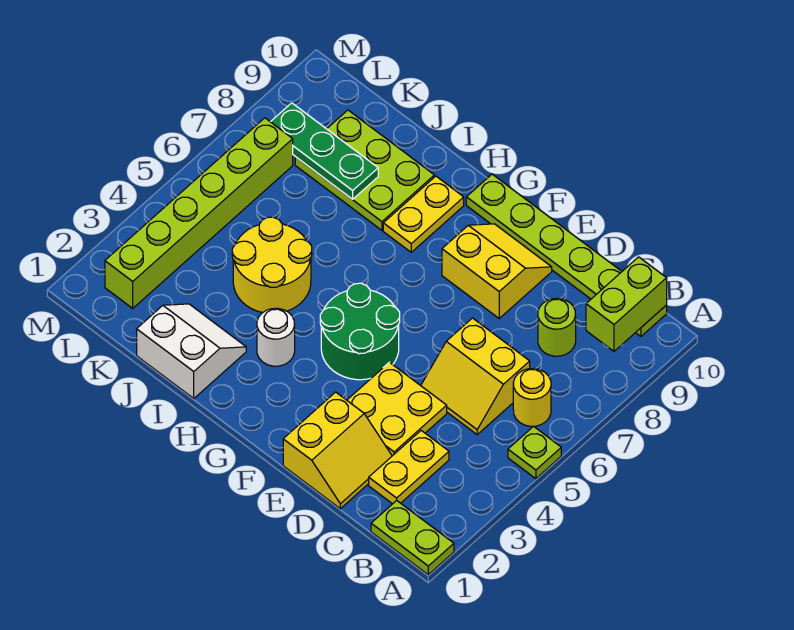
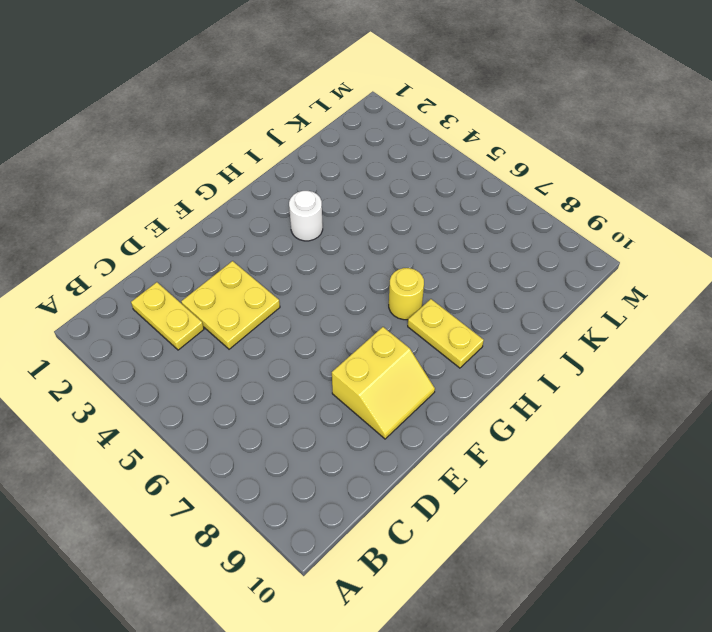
yellow 1x1 round brick [389,268,424,320] -> yellow 1x1 round brick moved to [513,368,551,426]
none -> lime 1x2 plate [371,501,454,575]
none -> lime 1x1 plate [508,426,561,479]
none -> lime 1x6 plate [466,174,667,336]

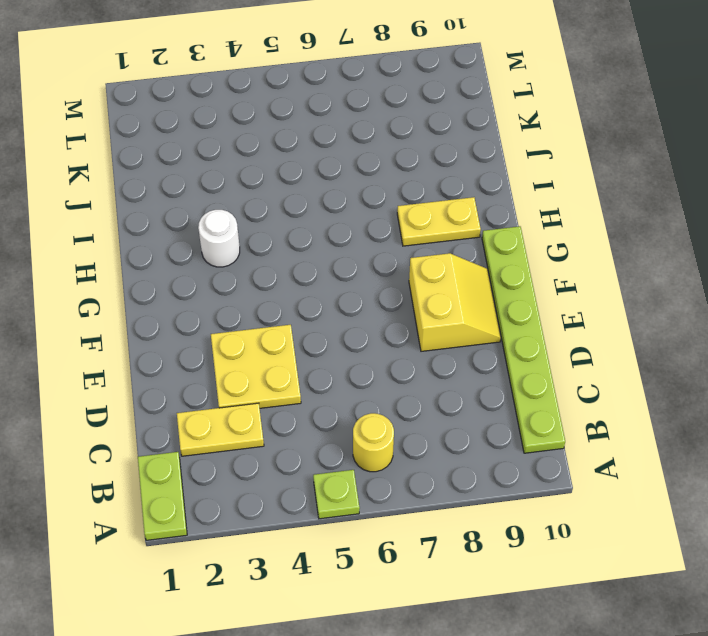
none -> yellow 2x2 slope [421,318,530,435]
none -> lime 1x1 round brick [538,298,576,356]
none -> yellow 2x2 slope [283,392,392,509]

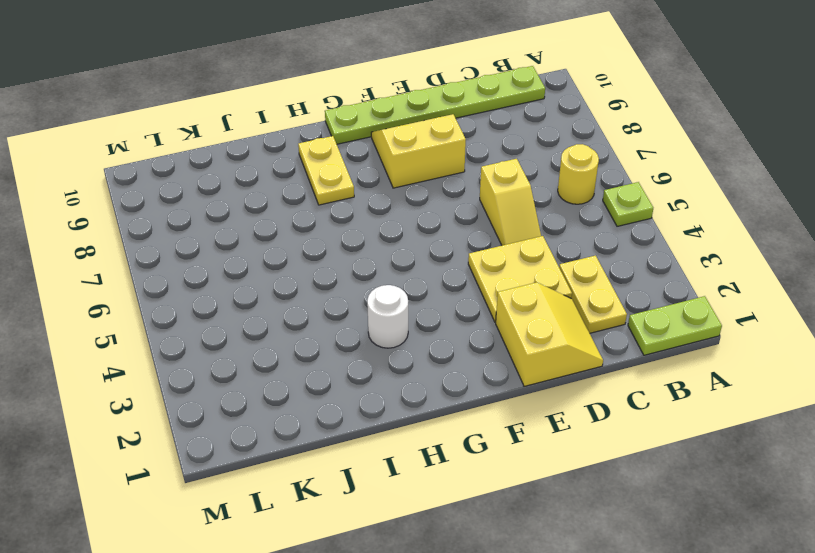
yellow 1x2 slope [480,159,541,245] -> yellow 2x2 slope [421,318,530,435]
none -> lime 1x1 round brick [538,298,576,356]
none -> green 2x2 round brick [320,283,400,380]
none -> white 2x2 slope [137,304,246,398]

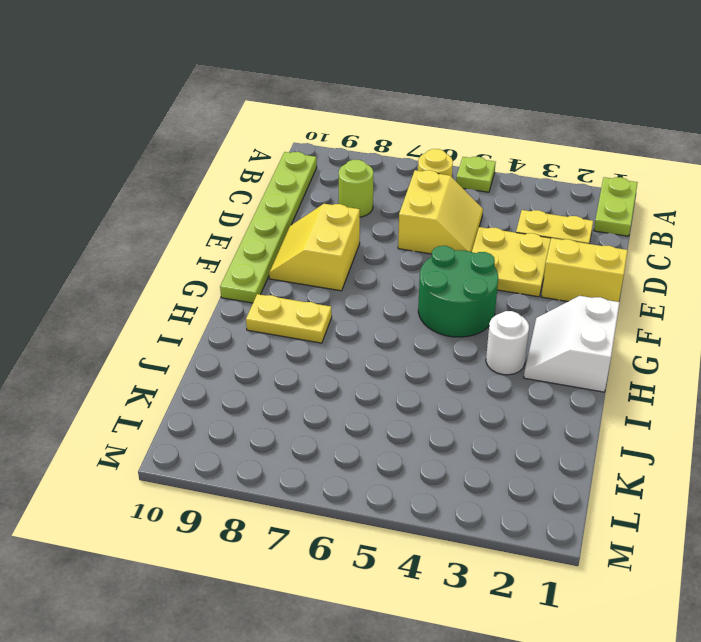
white 2x2 slope [524,296,620,392] -> white 2x2 slope moved to [137,304,246,398]
none -> yellow 2x2 round brick [232,217,312,313]
none -> lime 2x3 plate [295,110,434,230]
none -> lime 1x6 brick [105,118,293,308]

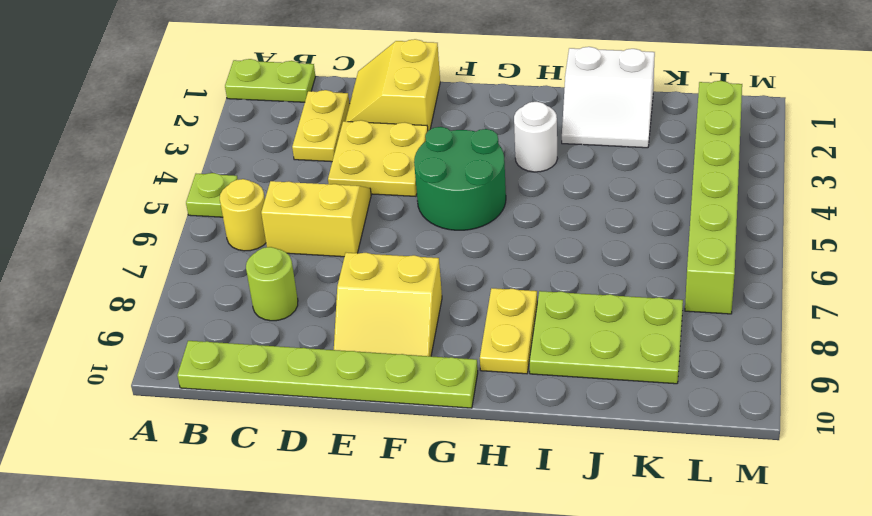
none -> yellow 2x2 round brick [232,217,312,313]
none -> lime 1x2 brick [586,257,667,351]
none -> green 1x3 plate [271,103,378,199]

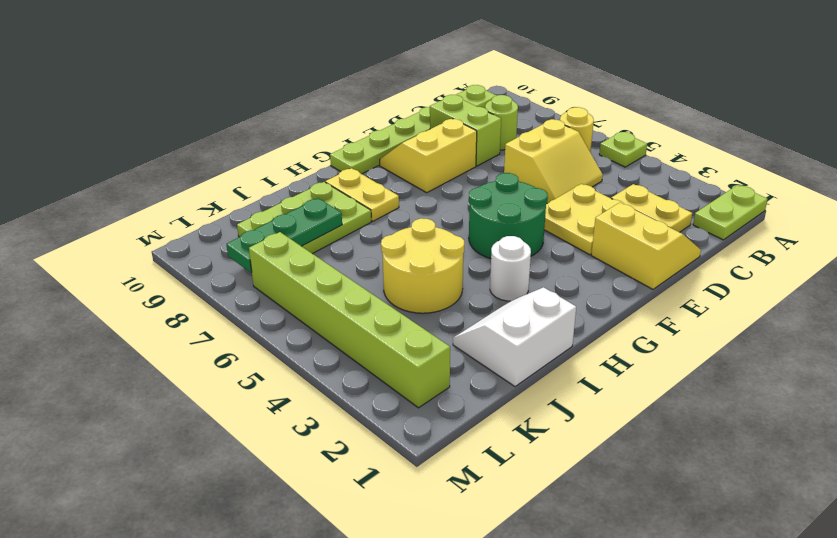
lime 1x2 brick [430,95,501,166] -> lime 1x2 brick moved to [586,257,667,351]

